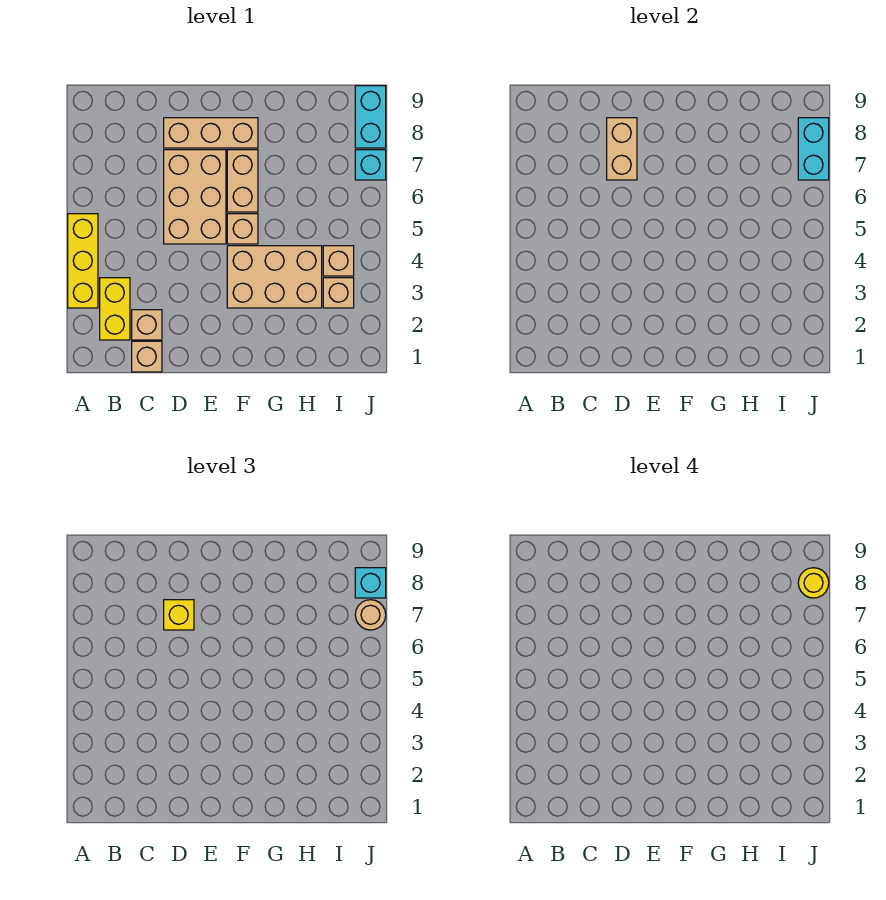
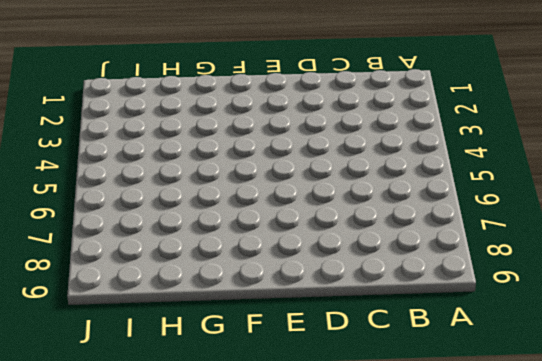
none -> yellow 1x3 brick [68,214,98,308]
none -> yellow 1x2 brick [100,278,130,340]
none -> tan 1x1 brick [132,341,162,372]

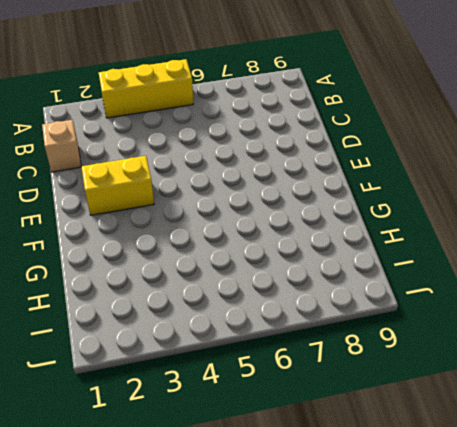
yellow 1x2 brick [81,156,154,215] -> yellow 1x2 brick moved to [100,278,130,340]
none -> tan 1x1 brick [132,310,162,340]
none -> tan 2x3 brick [164,150,226,244]
none -> tan 1x3 brick [164,118,258,148]

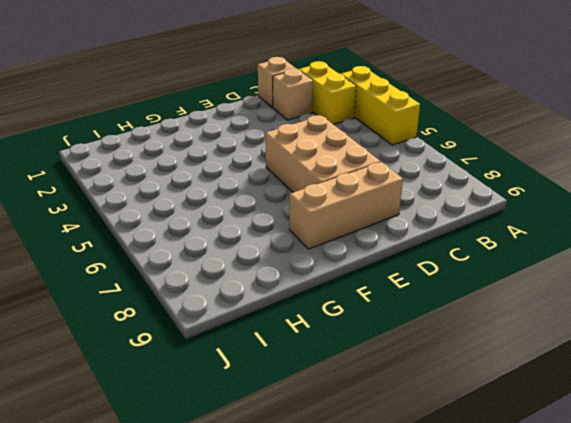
none -> tan 2x3 brick [227,246,322,308]
none -> tan 1x1 brick [227,214,258,244]
none -> tan 1x2 brick [227,150,258,212]

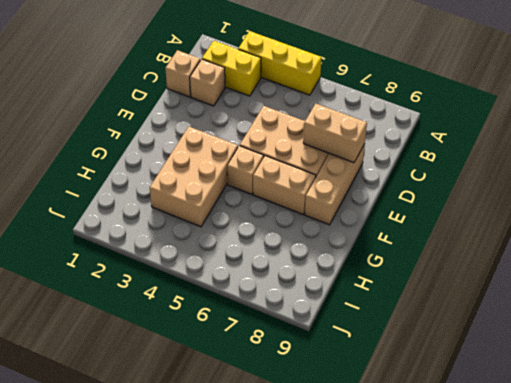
none -> tan 1x1 brick [323,278,354,308]
none -> tan 1x1 brick [323,246,354,276]
none -> cyan 1x1 brick [355,150,386,180]

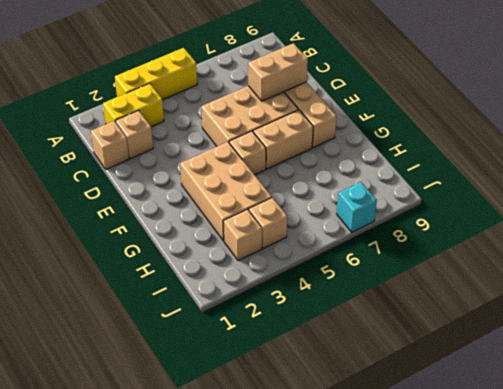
none -> cyan 1x2 brick [355,86,386,148]
none -> cyan 1x2 brick [798,118,829,180]
none -> yellow 1x1 brick [164,600,194,630]

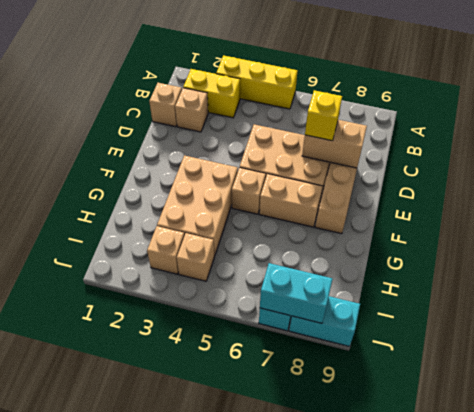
none -> tan 1x1 round brick [355,600,386,630]
none -> cyan 1x1 brick [355,568,386,598]
none -> yellow 1x1 round brick [798,568,829,598]

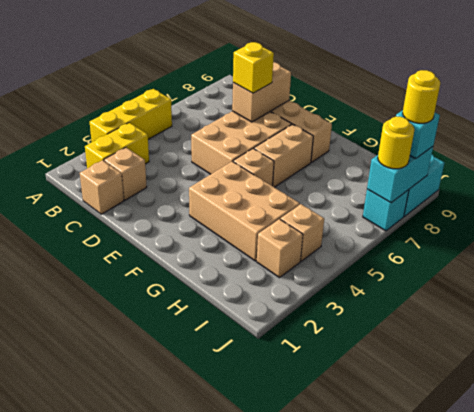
yellow 1x1 round brick [378,117,415,169] -> tan 1x1 round brick [355,600,386,630]

